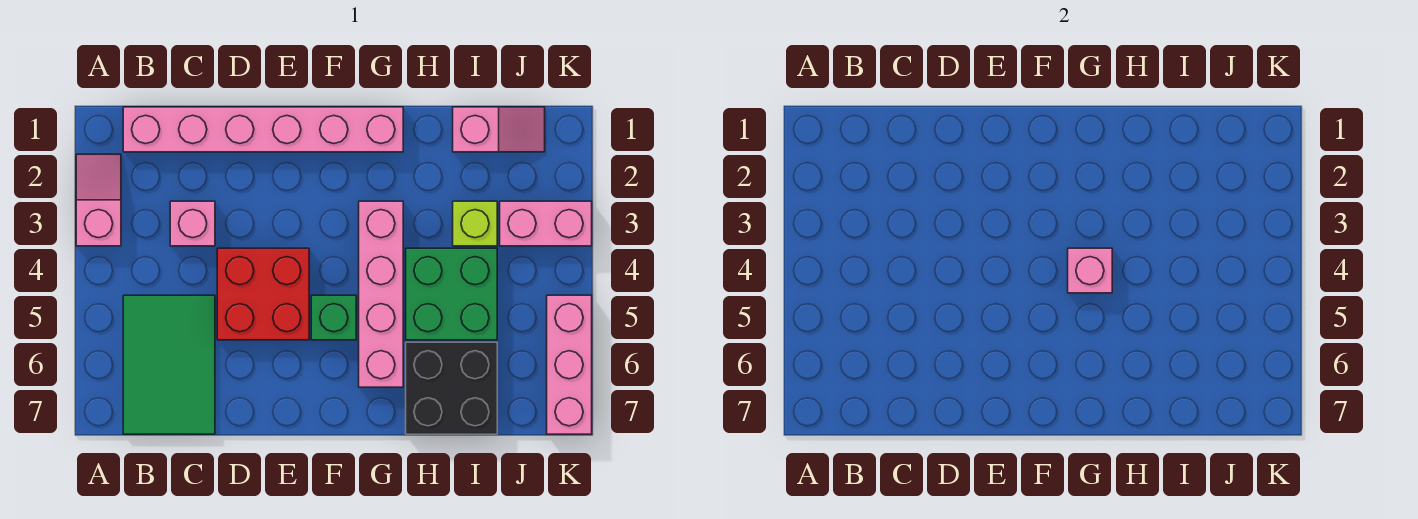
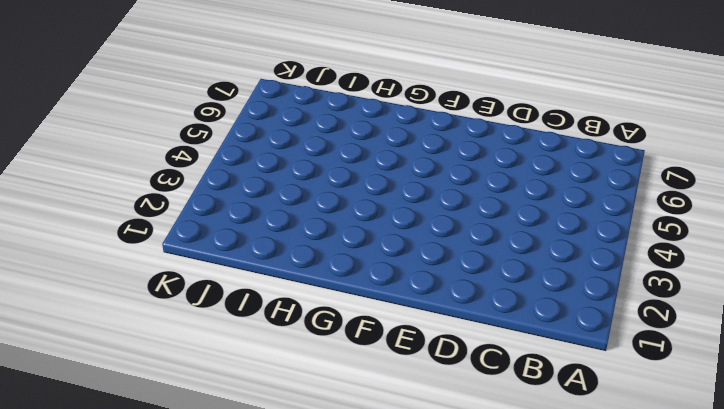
none -> pink 1x2 slope [76,154,121,246]
none -> pink 1x6 brick [123,107,403,152]
none -> green 2x3 tile [123,295,215,434]

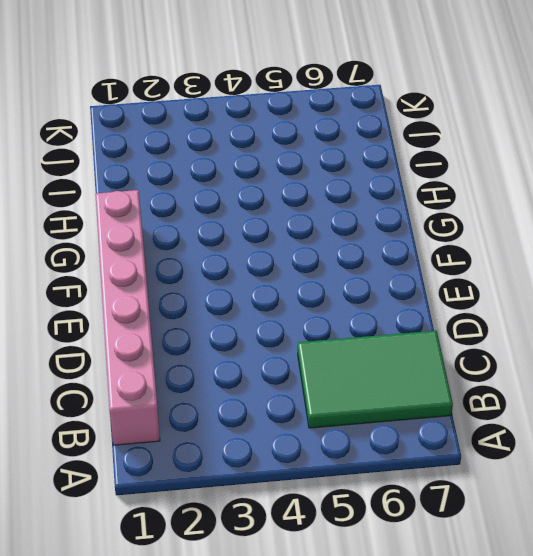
none -> pink 1x2 slope [76,154,121,246]
none -> pink 1x1 brick [170,201,215,246]
none -> red 2x2 brick [217,248,309,340]

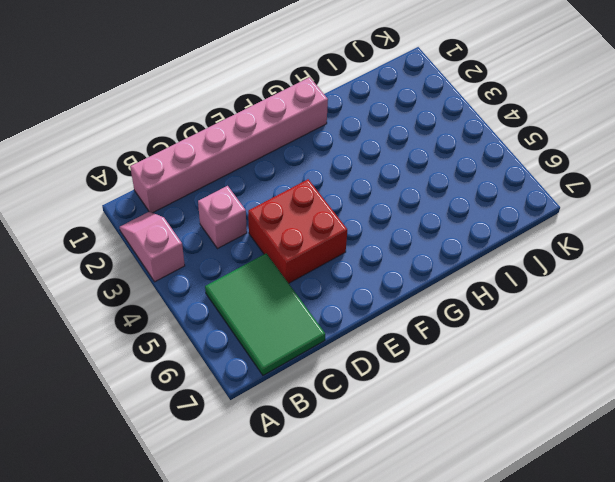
none -> green 1x1 brick [311,295,356,340]
none -> pink 1x4 brick [359,201,403,387]
none -> green 2x2 brick [406,248,497,340]

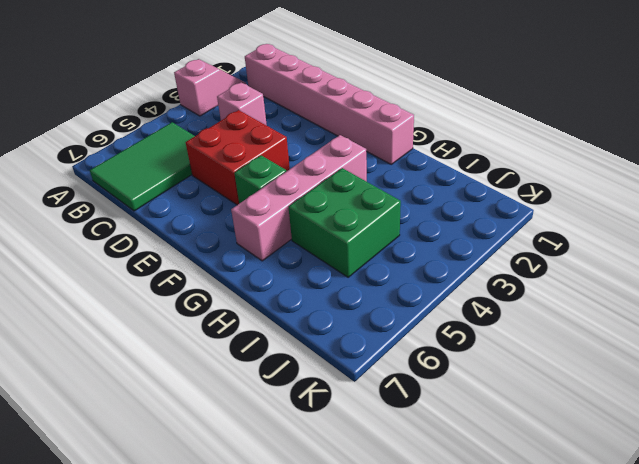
none -> black 2x2 brick [406,342,497,434]
none -> pink 1x2 slope [453,107,545,152]
none -> lime 1x1 brick [453,201,497,246]

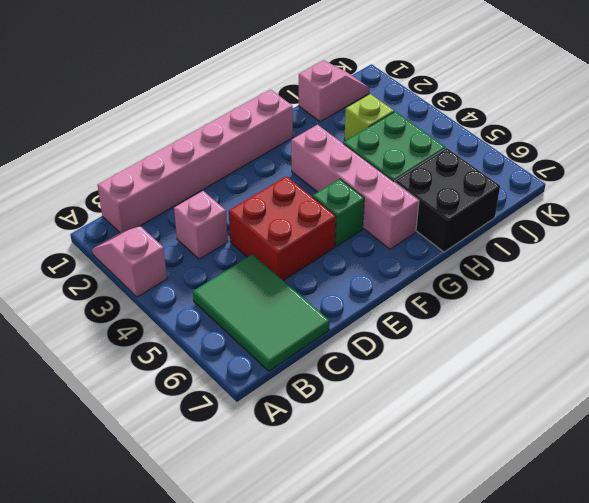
none -> pink 1x2 brick [500,201,592,246]
none -> pink 1x3 brick [547,295,592,434]
none -> pink 1x1 brick [1068,248,1112,293]

